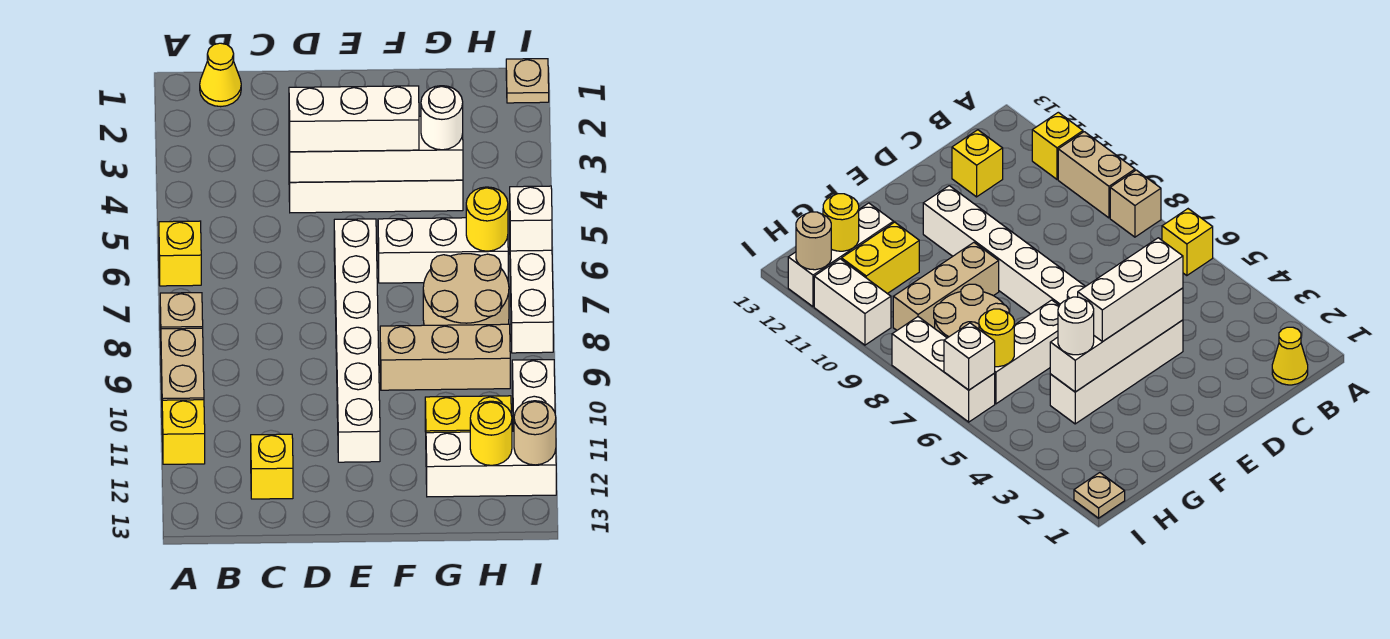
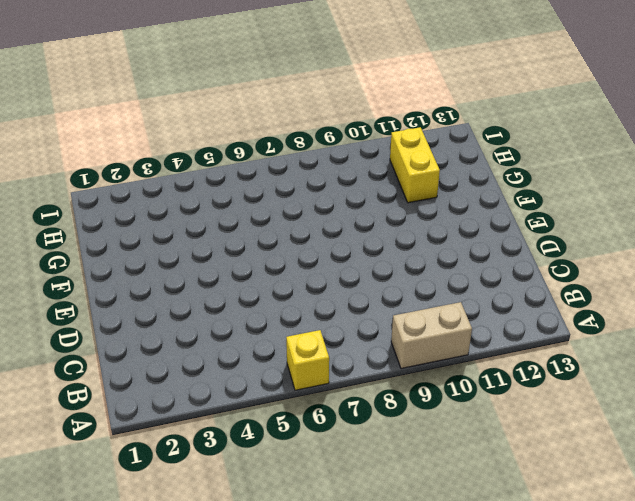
none -> tan 1x1 brick [160,293,203,338]
none -> yellow 1x1 brick [162,400,205,464]
none -> yellow 1x1 cone [200,43,241,107]

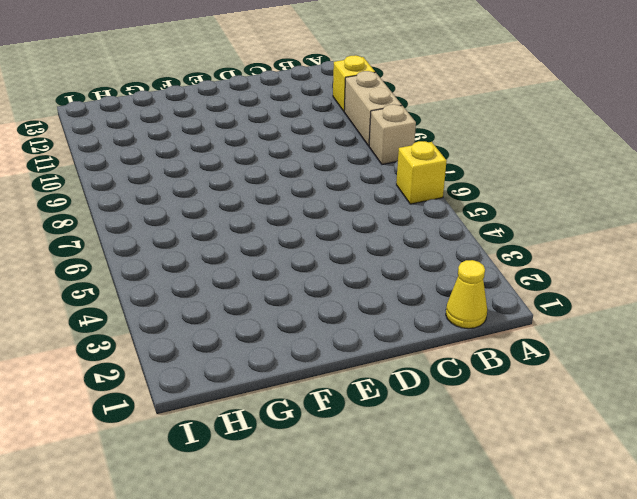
none -> yellow 1x1 brick [251,434,293,499]
none -> white 1x4 brick [289,171,463,213]
none -> white 1x6 brick [334,219,380,462]

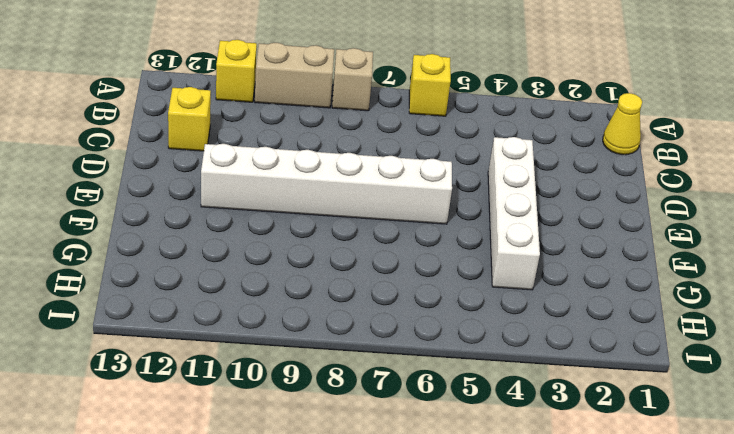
none -> white 1x3 brick [378,218,508,283]
none -> tan 1x3 brick [380,324,510,390]
none -> tan 2x2 round brick [423,254,509,325]

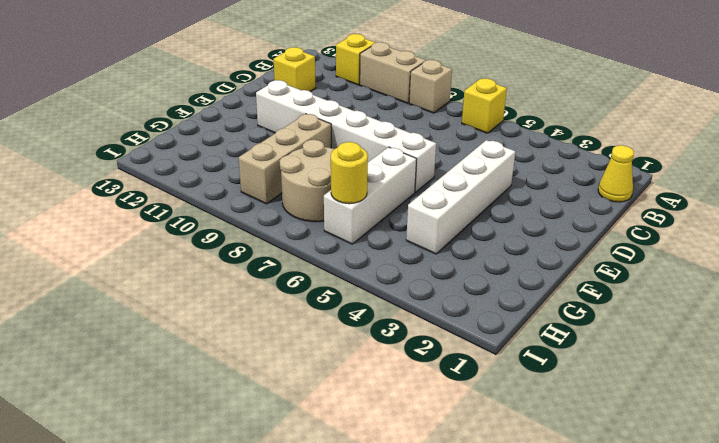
none -> yellow 1x2 brick [425,396,511,433]
none -> white 1x3 brick [426,431,556,497]
none -> tan 1x1 plate [506,59,549,103]

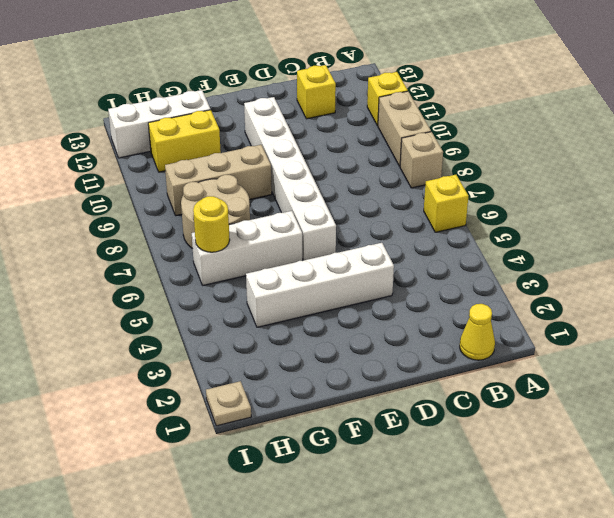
none -> white 1x3 brick [510,250,553,353]
none -> white 1x2 brick [512,360,555,431]
none -> white 1x4 brick [289,116,463,182]

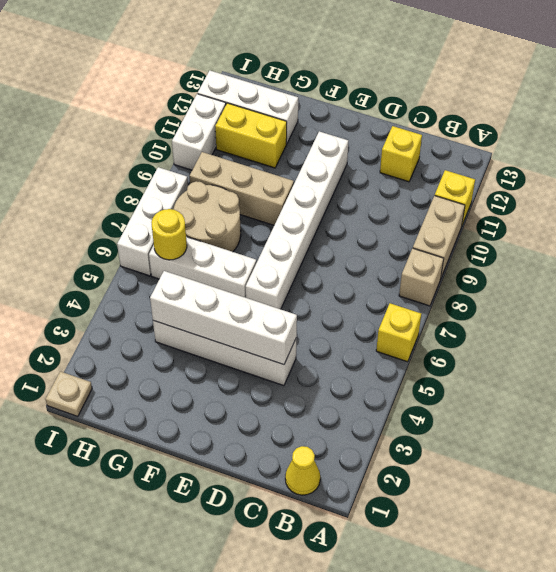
none -> yellow 1x1 round brick [470,401,512,465]
none -> white 1x1 brick [510,186,552,251]
none -> tan 1x1 round brick [514,401,556,465]

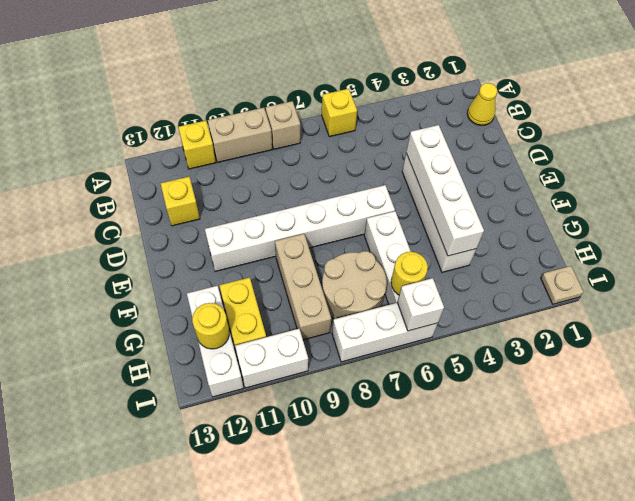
none -> tan 1x1 round brick [514,401,556,465]
none -> white 1x3 brick [289,86,419,152]
none -> white 1x1 round brick [421,86,463,150]

